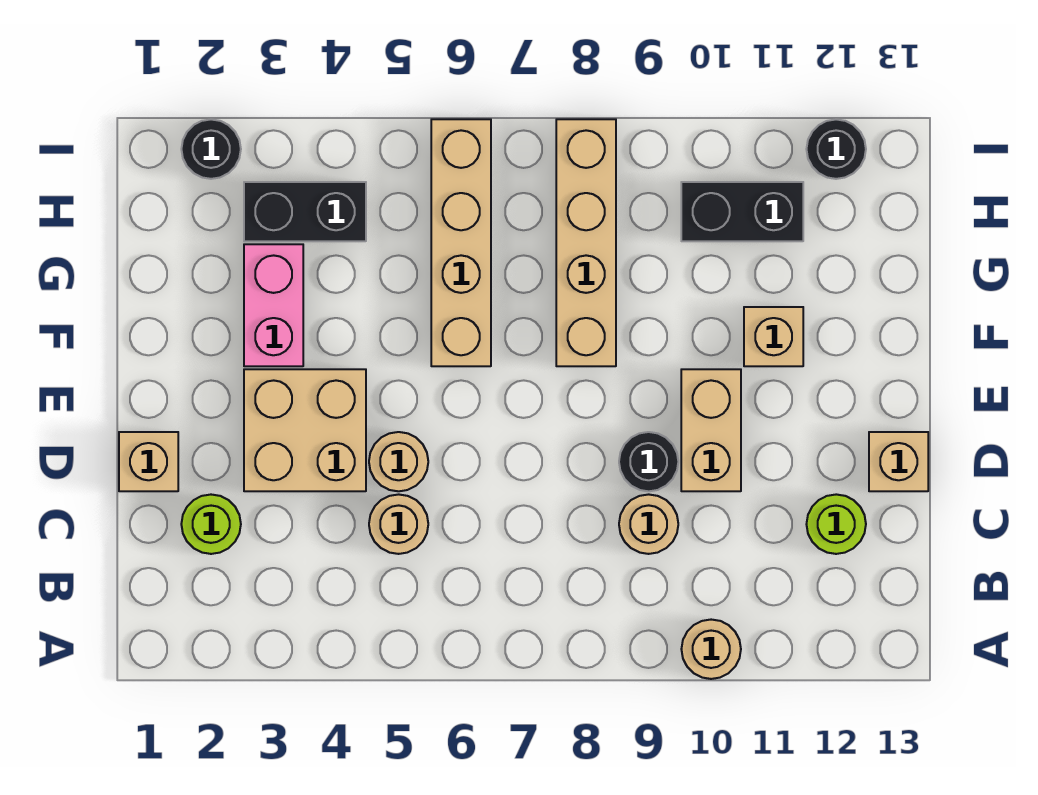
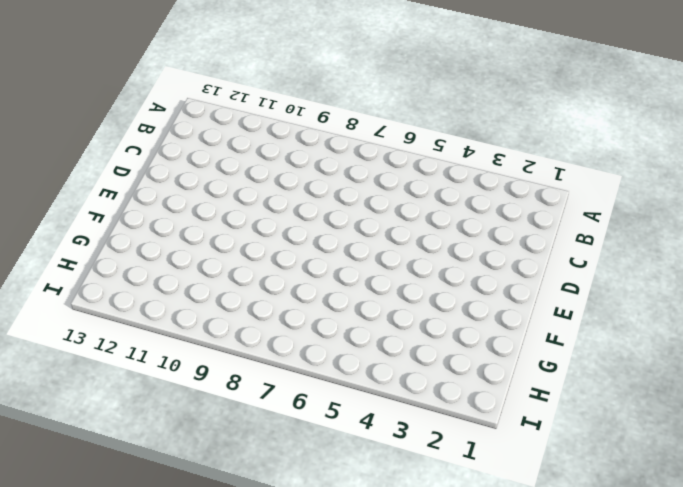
none -> tan 1x1 round brick [681,620,741,679]
none -> lime 1x1 round brick [181,495,241,554]
none -> tan 1x1 round brick [369,494,428,554]

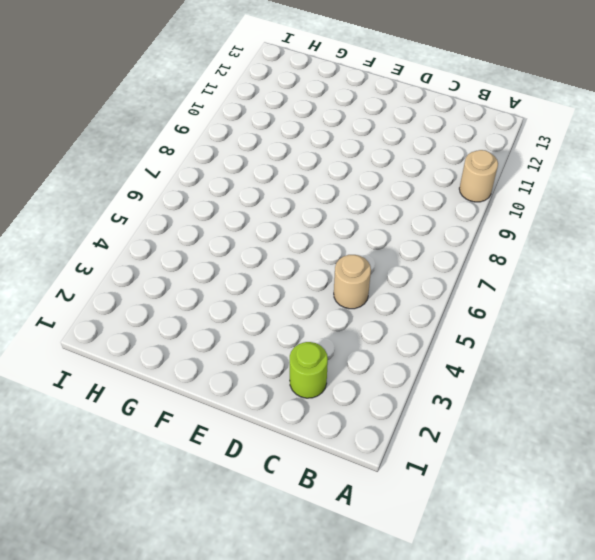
none -> tan 1x1 round brick [619,494,678,554]
none -> lime 1x1 round brick [806,494,866,554]
none -> tan 1x1 brick [119,432,178,491]

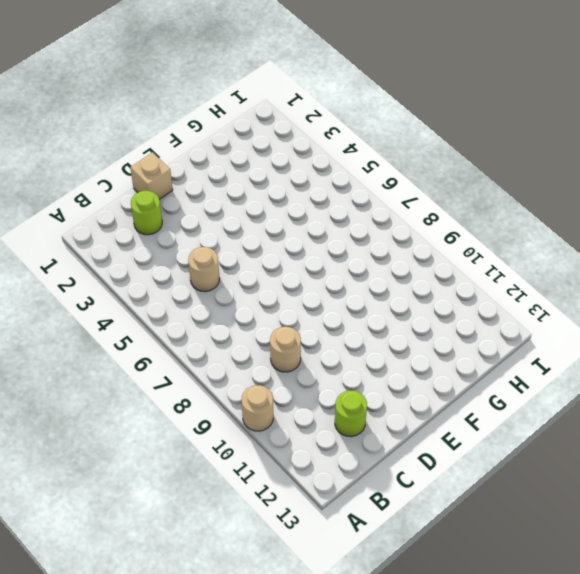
none -> tan 2x2 brick [244,369,366,491]
none -> tan 1x1 round brick [369,432,428,491]
none -> black 1x1 round brick [619,432,678,491]

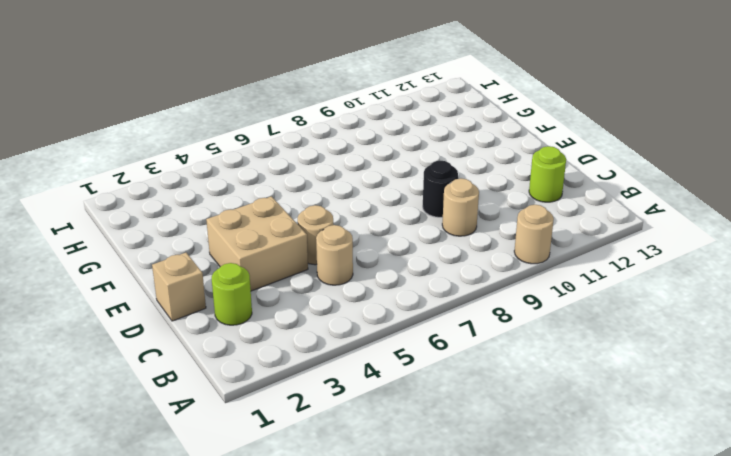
none -> tan 1x2 brick [681,369,741,491]
none -> tan 1x1 brick [869,432,928,491]
none -> pink 1x2 brick [244,244,303,366]

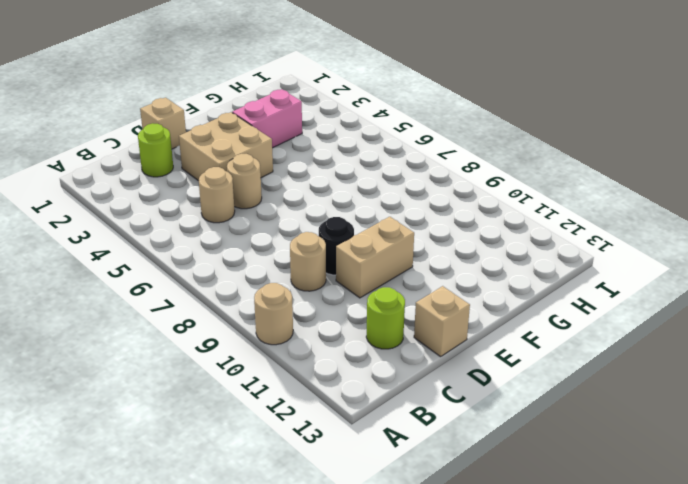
none -> tan 1x4 brick [431,119,491,366]
none -> tan 1x4 brick [556,119,616,366]
none -> tan 1x1 brick [744,307,803,366]

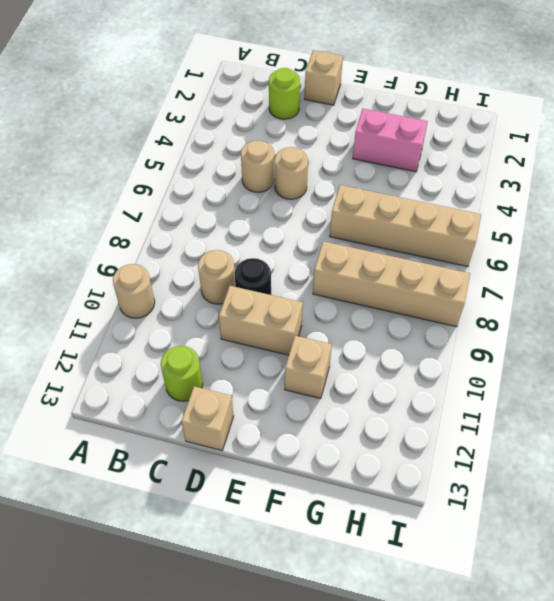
none -> tan 2x2 brick [244,369,366,491]
none -> black 1x2 brick [244,182,366,241]
none -> black 1x2 brick [681,182,803,241]

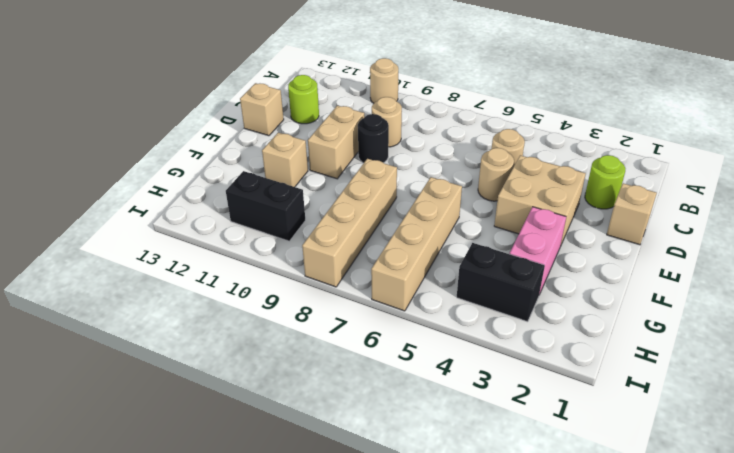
none -> black 1x1 round brick [181,119,241,179]
none -> black 1x1 round brick [806,119,866,179]

